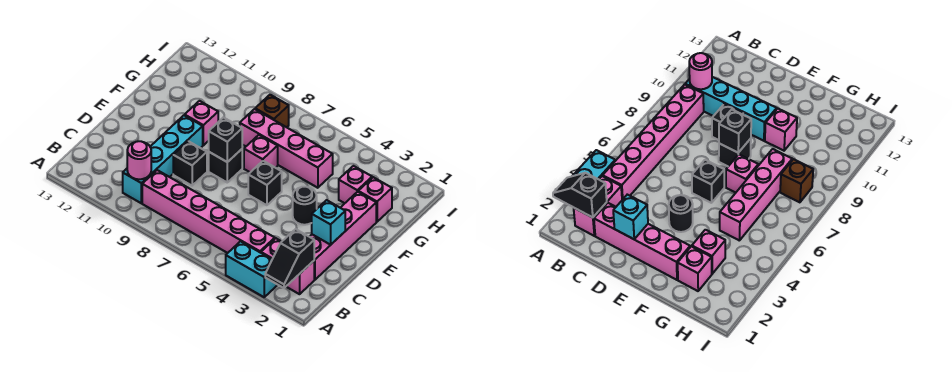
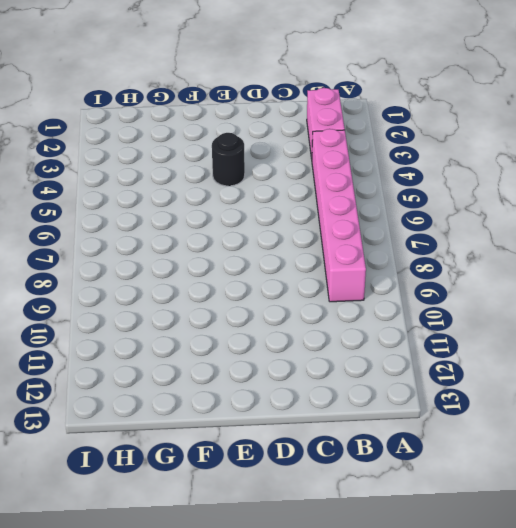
none -> cyan 1x2 brick [226,241,277,297]
none -> cyan 1x4 brick [123,115,203,203]
none -> pink 1x4 brick [309,192,376,280]

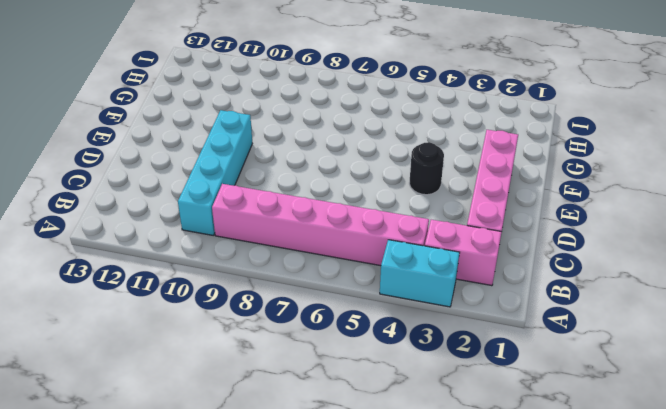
none -> black 1x1 brick [173,141,207,186]
none -> black 1x1 brick [248,161,282,205]
none -> black 1x1 brick [209,149,242,182]

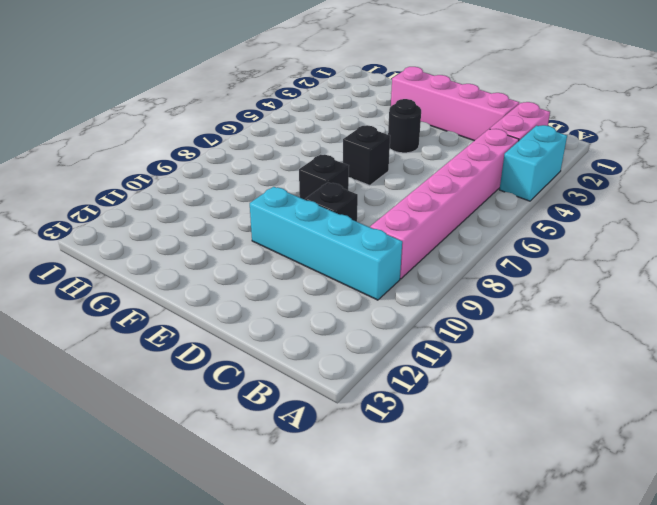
none -> pink 1x1 brick [244,135,278,172]
none -> pink 1x1 brick [185,101,218,145]
none -> pink 1x1 brick [358,177,392,222]

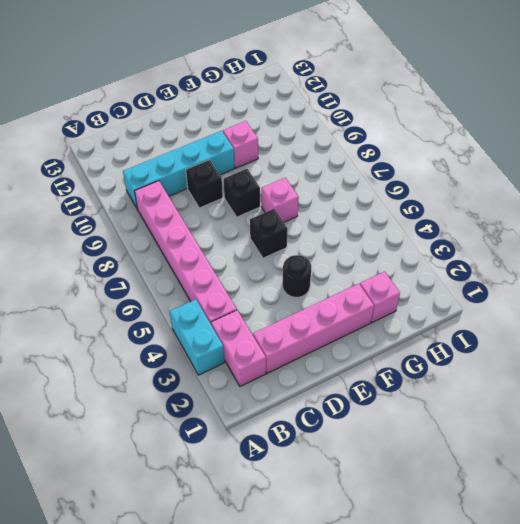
none -> pink 1x1 brick [339,166,372,203]
none -> pink 1x4 brick [240,109,333,188]
none -> brown 1x1 brick [255,95,289,127]

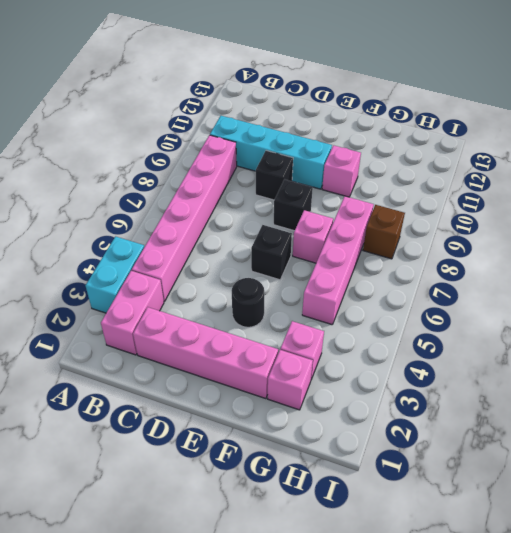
none -> black 1x2 slope [265,229,314,288]
none -> pink 1x1 round brick [127,141,151,179]
none -> cyan 1x1 brick [312,200,345,245]

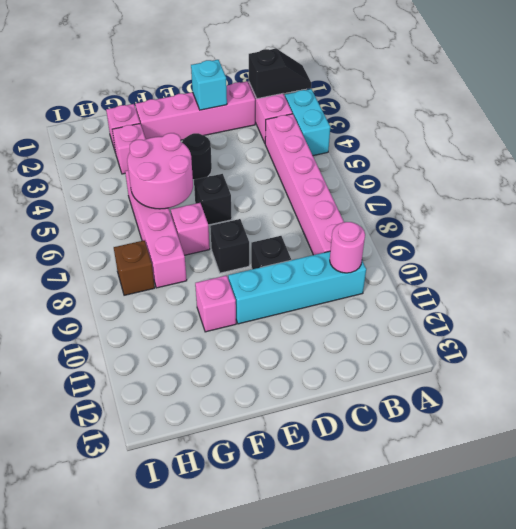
pink 2x2 round brick [127,133,193,209] -> none
none -> black 1x1 brick [209,117,242,162]

